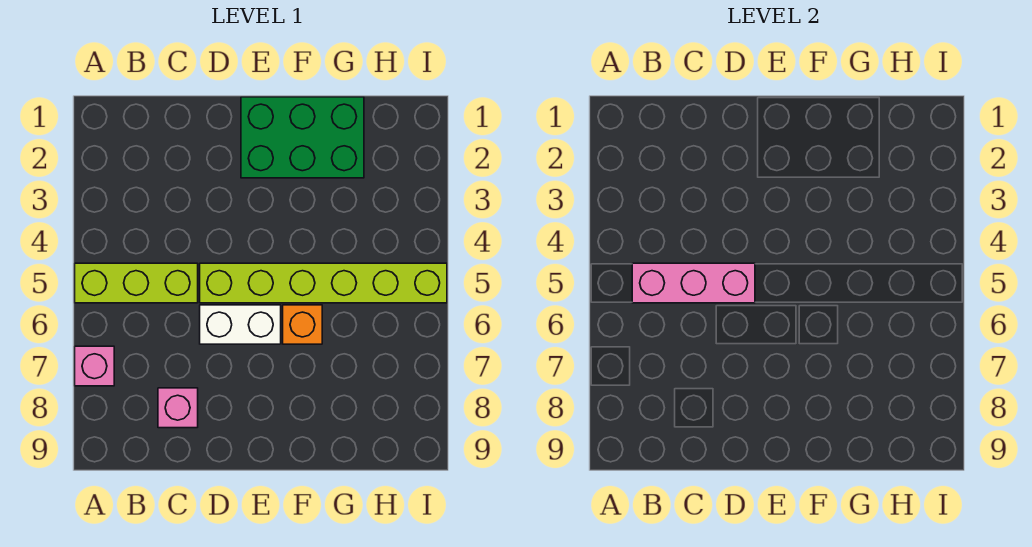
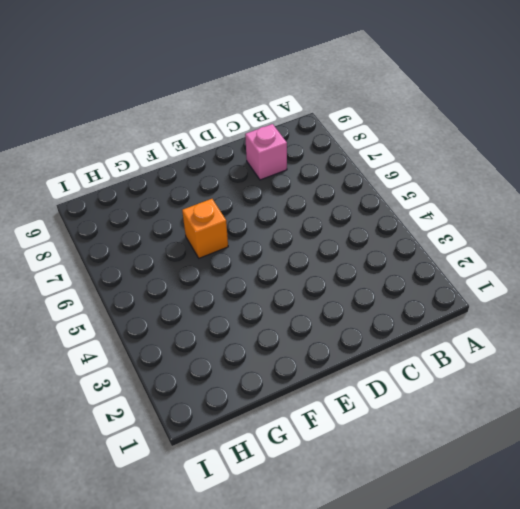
none -> lime 1x3 brick [75,263,198,303]
none -> pink 1x1 brick [75,346,114,386]

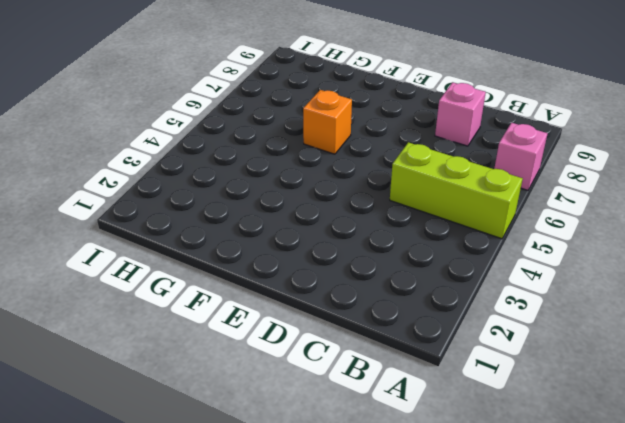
none -> lime 1x6 brick [200,263,447,303]
none -> white 1x2 brick [200,305,281,344]

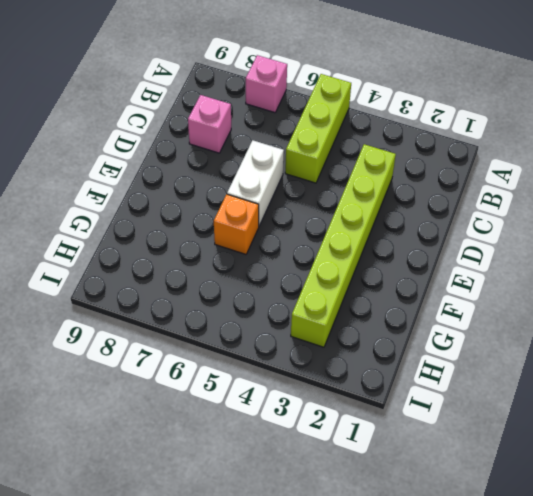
lime 1x6 brick [291,144,396,347] -> lime 1x6 brick moved to [200,263,447,303]
none -> green 2x3 brick [241,97,364,178]
none -> pink 1x3 brick [632,263,755,303]

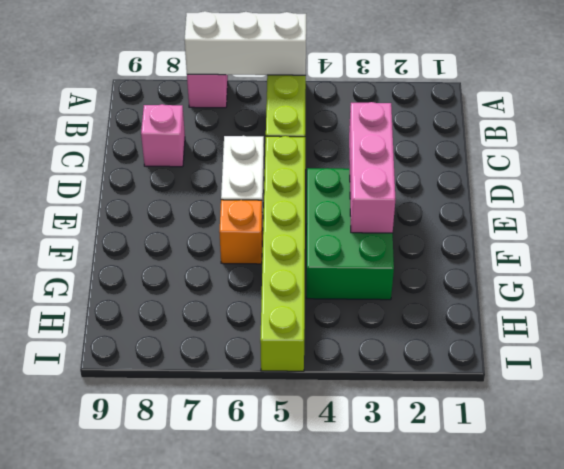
white 1x3 brick [185,11,306,75] -> none
pink 1x3 brick [349,102,396,233] -> pink 1x3 brick moved to [632,263,755,303]
green 2x3 brick [306,168,394,300] -> green 2x3 brick moved to [241,97,364,178]

